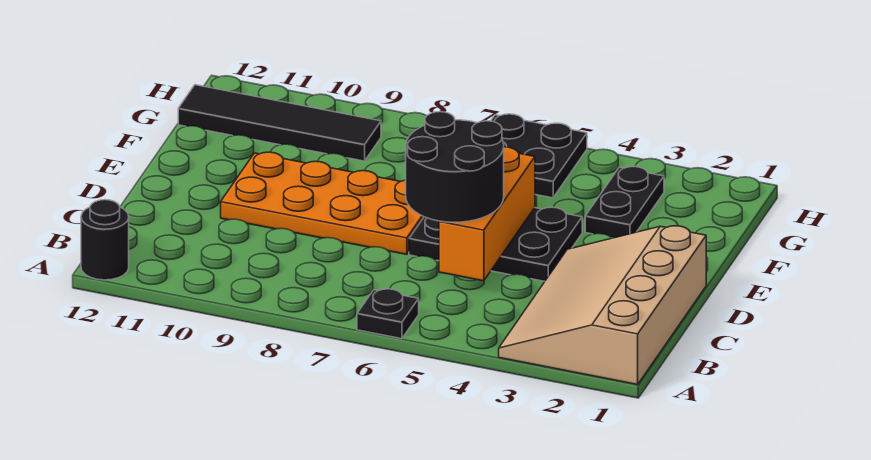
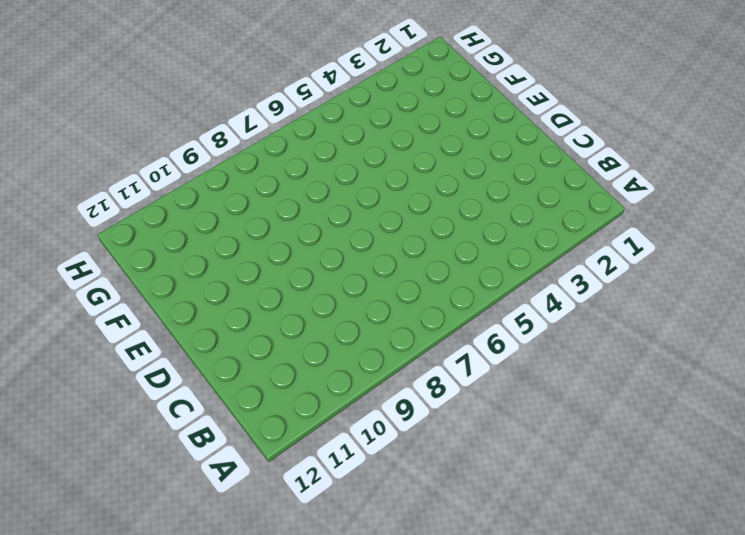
none -> tan 3x4 slope [499,226,706,385]
none -> black 1x1 plate [357,289,419,339]

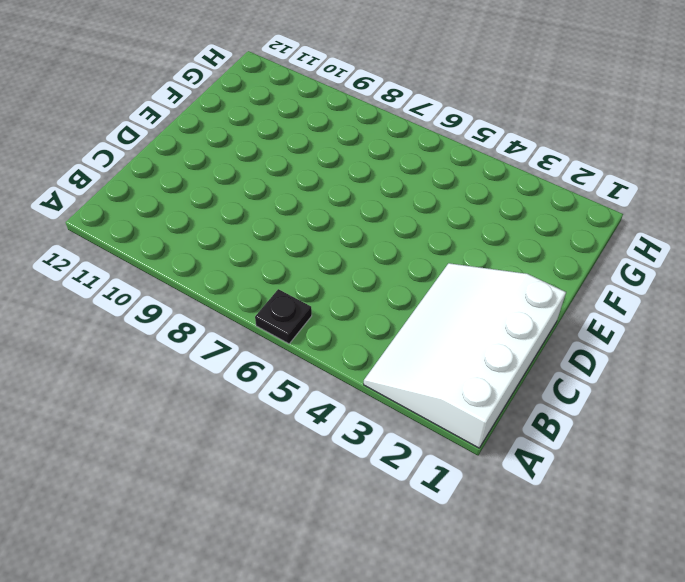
white 3x4 slope [364,263,566,448] -> tan 3x4 slope [499,226,706,385]
none -> black 1x1 round brick [81,200,129,280]
none -> black 2x3 plate [409,207,582,281]

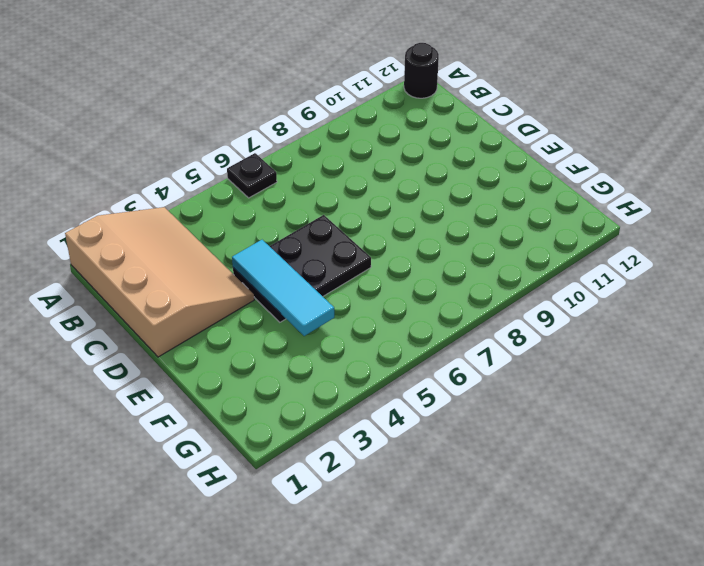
cyan 1x3 tile [232,240,334,336] -> none
none -> orange 2x4 plate [221,152,424,255]
none -> black 1x2 plate [585,167,664,238]

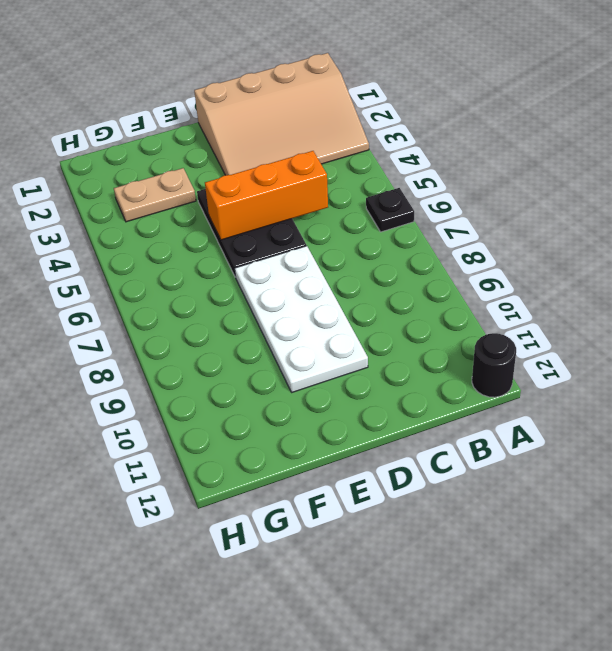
white 2x4 plate [235,246,368,392] -> orange 2x4 plate [221,152,424,255]
tan 1x2 plate [114,168,196,222] -> black 1x2 plate [585,167,664,238]
none -> black 2x2 plate [491,114,587,198]
none -> black 1x4 tile [178,85,381,161]

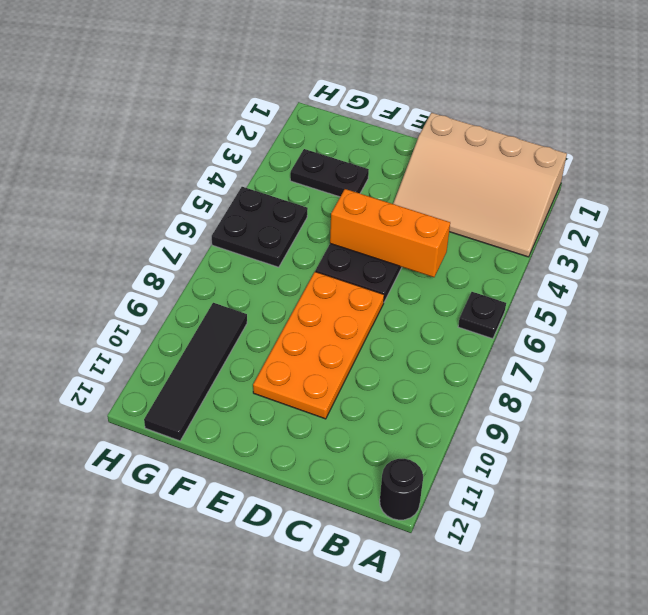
none -> black 2x2 round brick [406,112,504,222]

